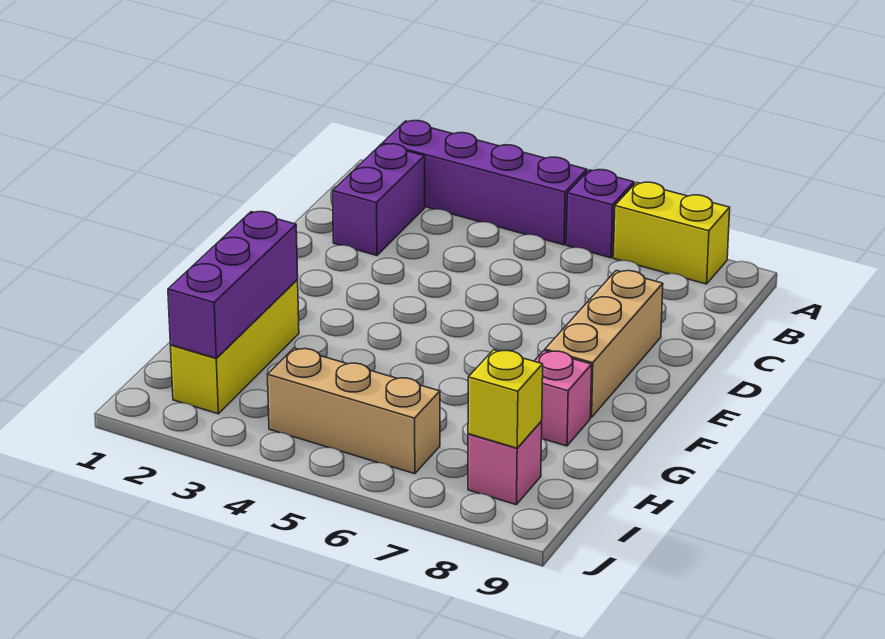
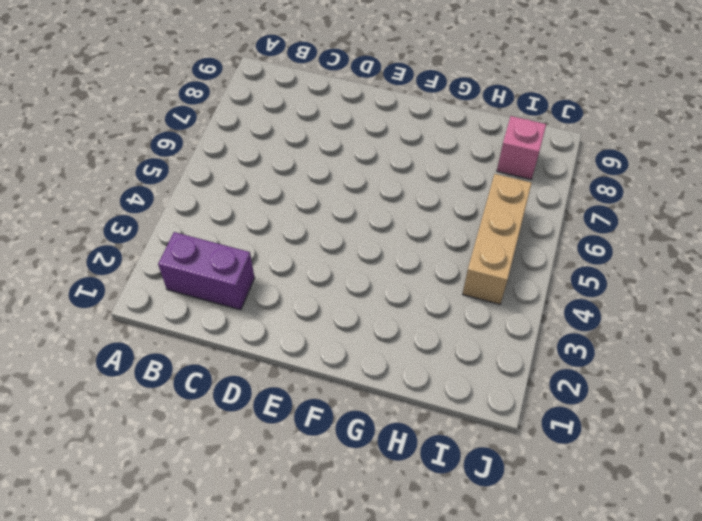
none -> purple 1x4 brick [382,121,587,245]
none -> purple 1x1 brick [566,170,634,258]

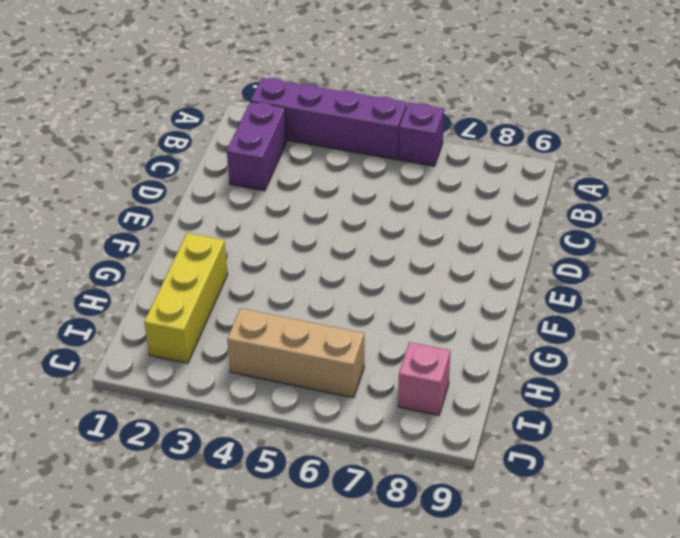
none -> yellow 1x2 brick [613,182,730,284]
none -> tan 1x3 brick [545,270,663,418]

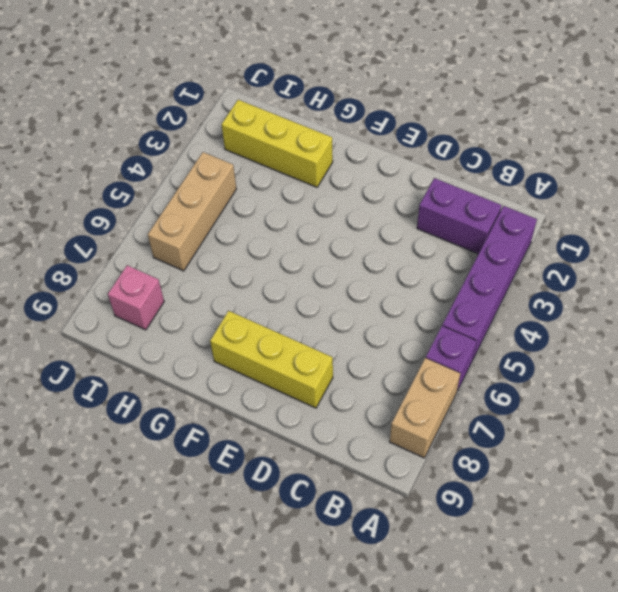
tan 1x2 brick [390,358,460,458] -> yellow 1x2 brick [613,182,730,284]
yellow 1x3 brick [210,311,333,408] -> tan 1x3 brick [545,270,663,418]
none -> pink 1x1 brick [535,351,592,446]
none -> purple 1x3 brick [168,212,298,358]

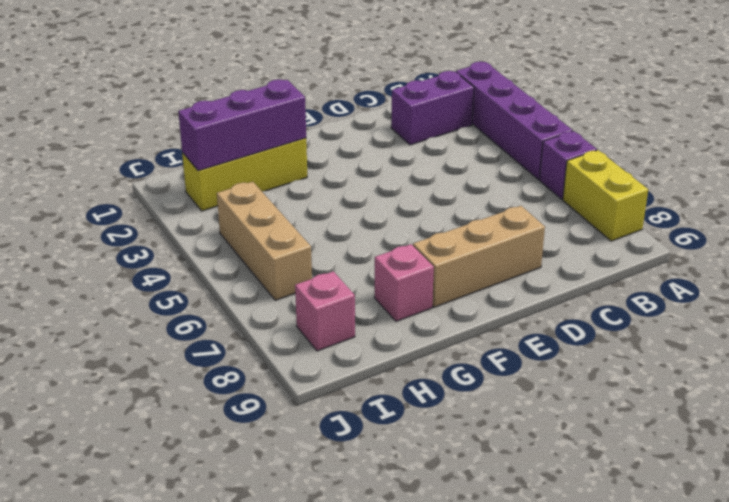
none -> yellow 1x1 brick [468,350,543,448]

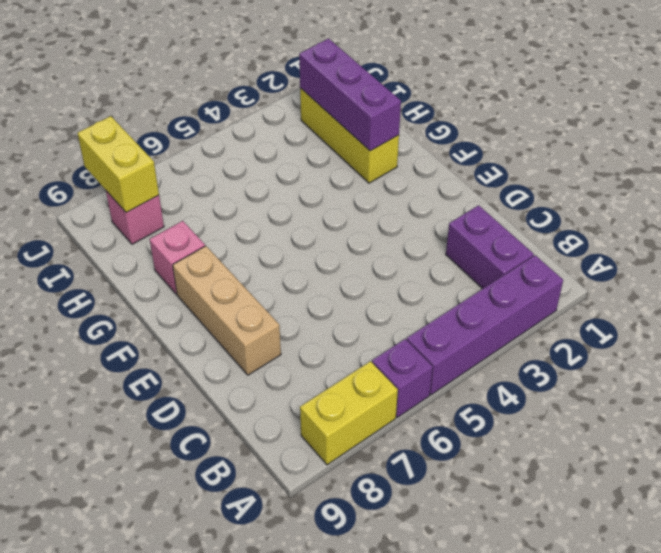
yellow 1x2 brick [77,116,159,213] -> yellow 1x1 brick [468,350,543,448]
none -> tan 1x3 brick [268,348,440,474]

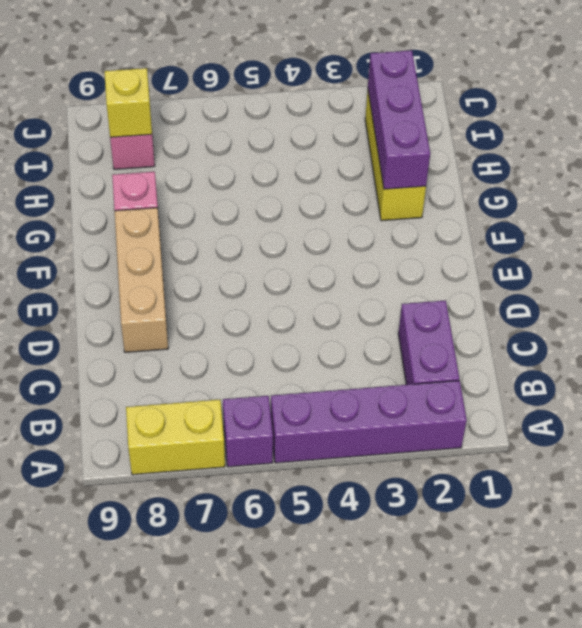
none -> tan 1x3 brick [268,348,440,474]

